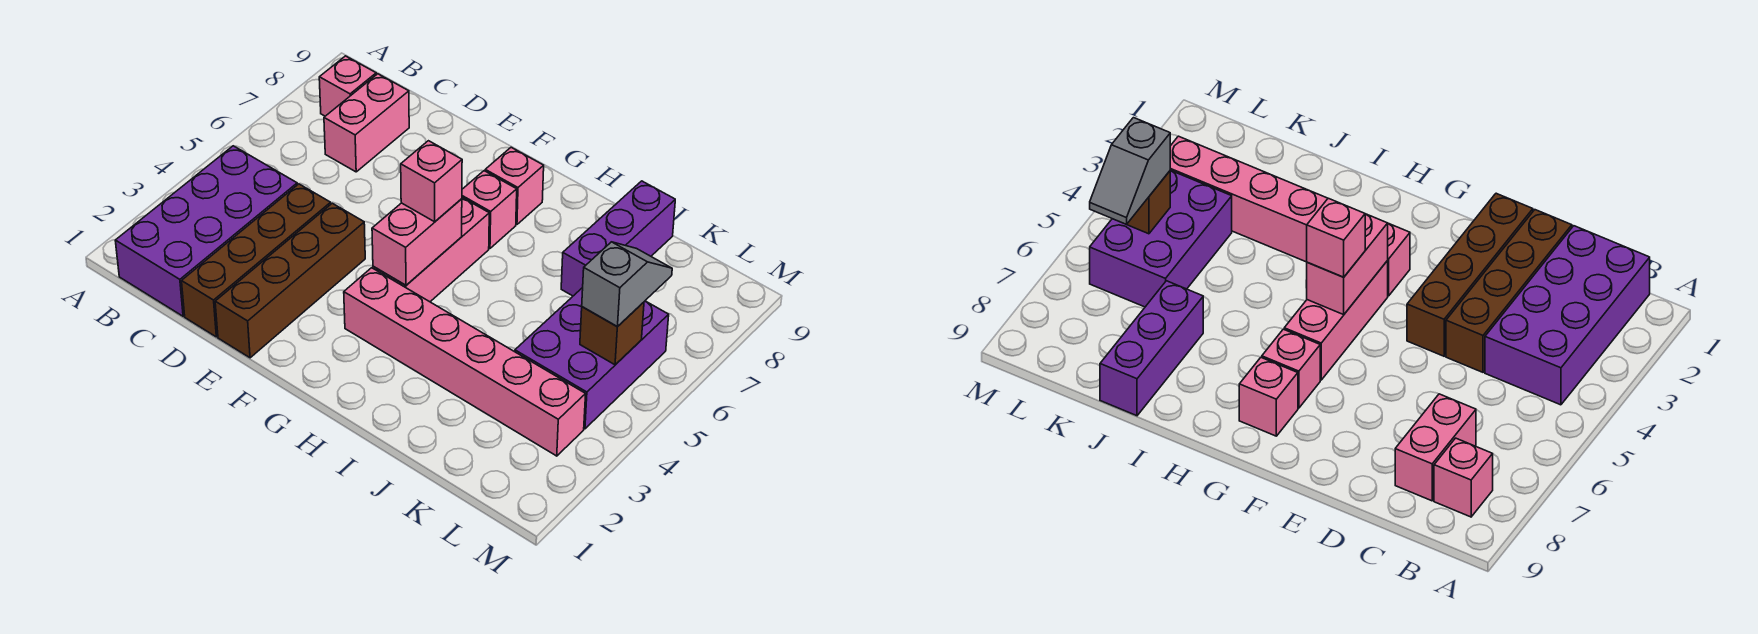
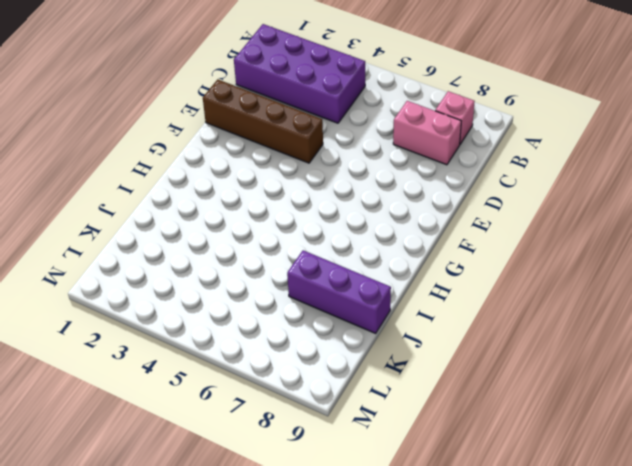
none -> brown 1x4 brick [182,184,331,337]
none -> pink 1x6 brick [344,268,586,456]
none -> pink 1x3 brick [373,198,489,302]

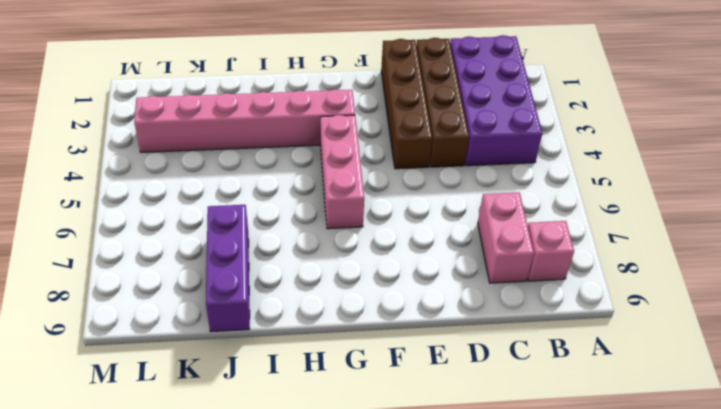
none -> pink 1x1 brick [462,171,517,248]
none -> pink 1x1 brick [485,147,544,224]
none -> purple 2x3 brick [515,288,669,429]

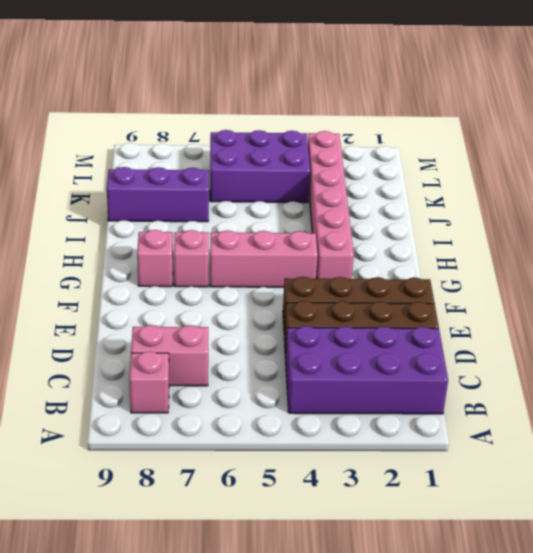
none -> pink 1x2 brick [372,199,462,285]
none -> brown 1x1 brick [580,302,644,365]
none -> pink 1x1 brick [401,141,462,222]

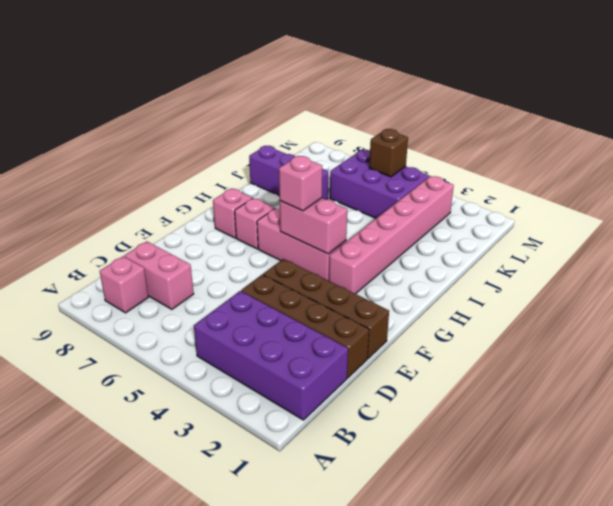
none -> grey 1x2 slope [582,242,672,326]

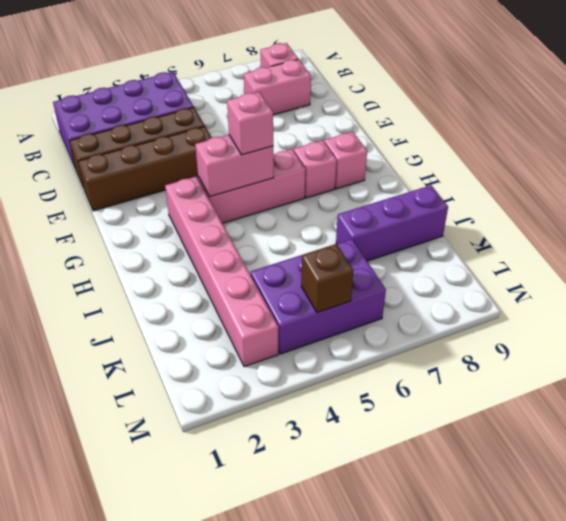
none -> grey 1x2 slope [582,242,672,326]

